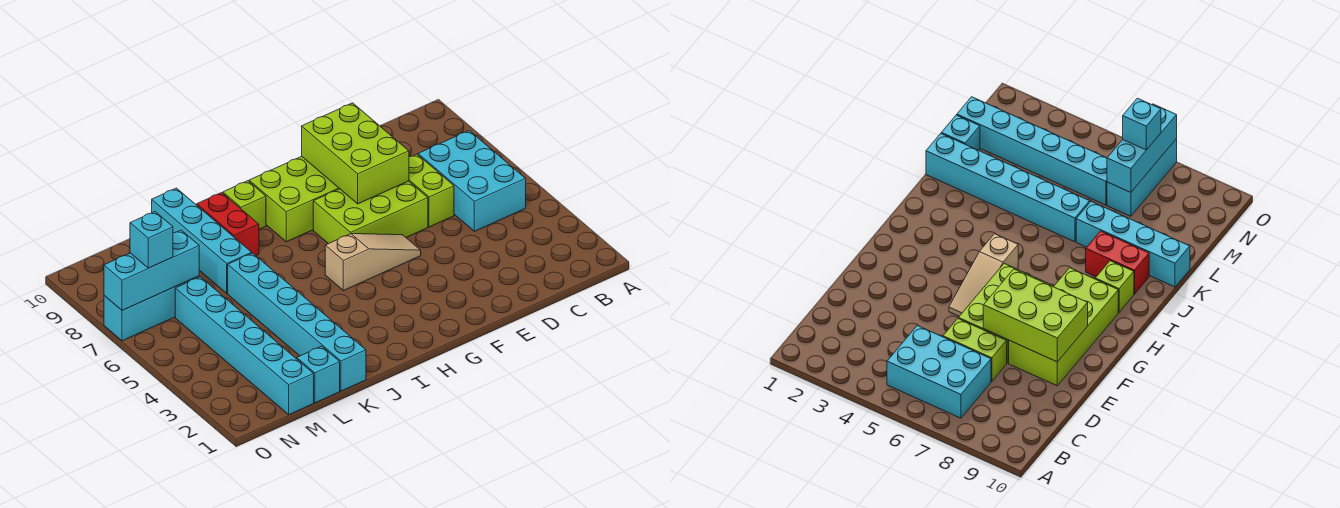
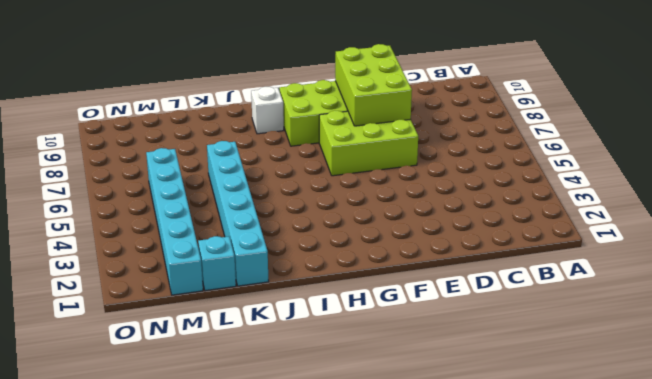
white 1x1 brick [251,87,284,134] -> lime 1x1 brick [223,181,266,229]
none -> cyan 2x3 brick [418,131,526,231]
none -> lime 1x2 brick [409,154,454,227]
none -> tan 1x3 slope [325,234,421,291]

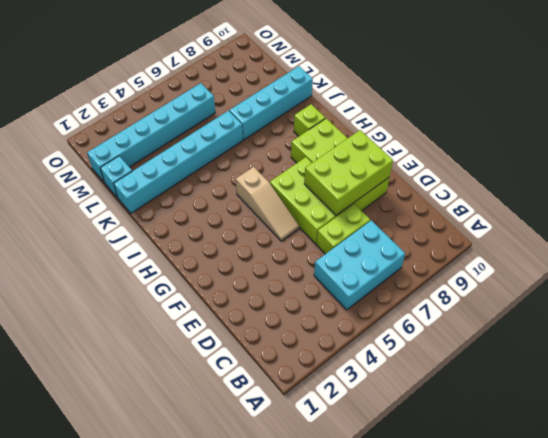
none -> red 1x2 brick [197,193,259,256]
none -> cyan 1x3 brick [104,276,199,341]
none -> cyan 1x3 brick [104,230,199,310]

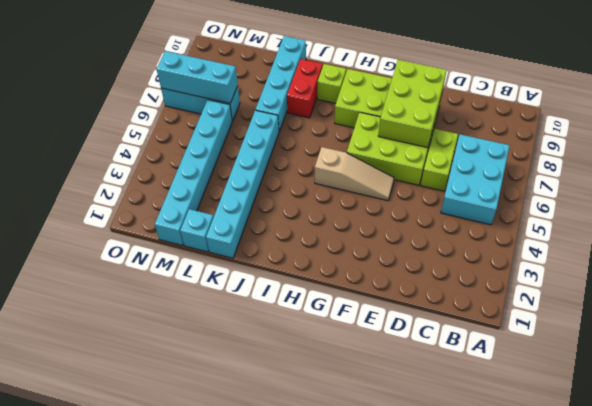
none -> cyan 1x1 brick [130,212,173,268]

